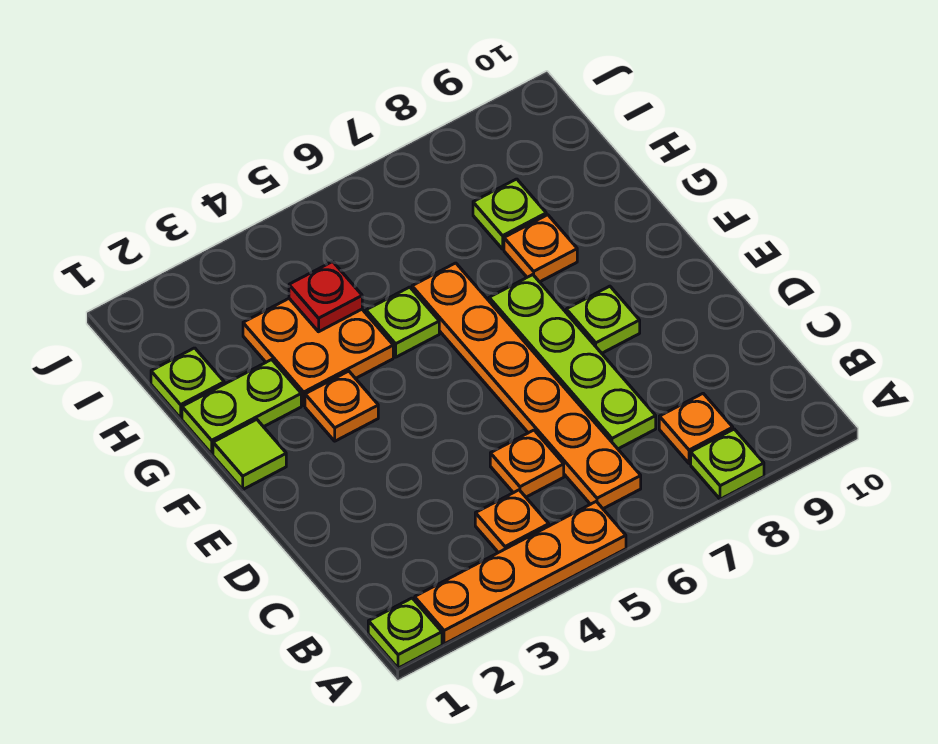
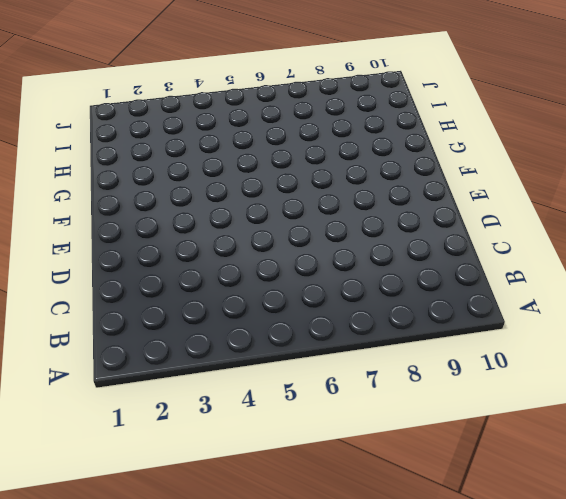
none -> lime 1x1 plate [368,598,442,668]
none -> orange 1x4 plate [415,502,626,644]
none -> lime 1x1 plate [691,429,764,499]

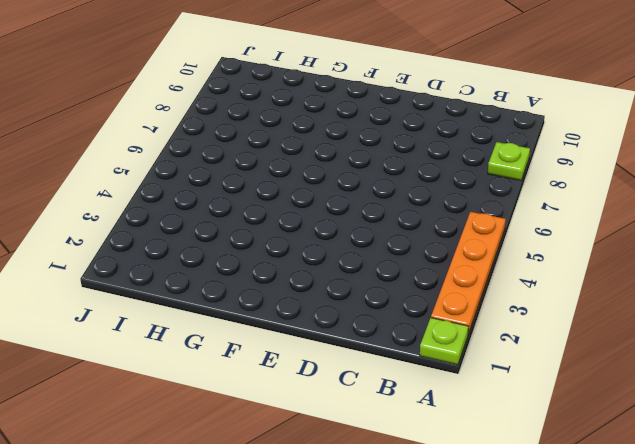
none -> orange 1x1 plate [475,490,549,553]
none -> orange 1x6 plate [412,263,641,509]
none -> orange 1x1 plate [659,394,733,464]

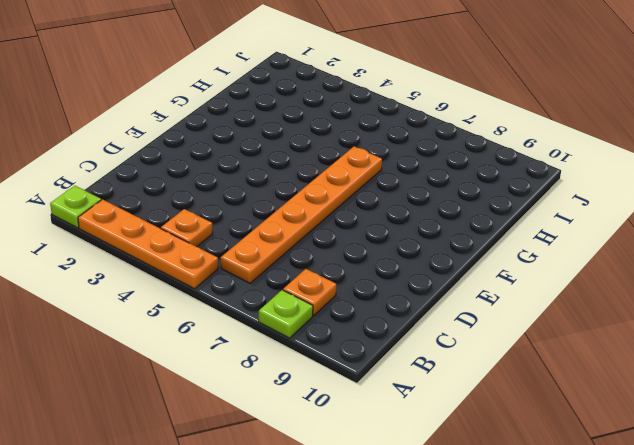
none -> orange 1x1 plate [490,430,564,497]
none -> lime 1x4 plate [489,275,656,449]
none -> lime 1x1 plate [566,286,640,353]

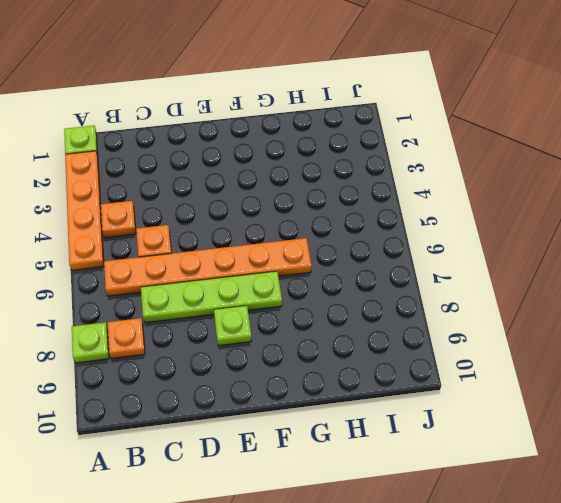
none -> lime 1x1 tile [213,419,286,489]
none -> orange 1x1 plate [305,371,378,441]
none -> lime 1x2 plate [182,360,301,454]

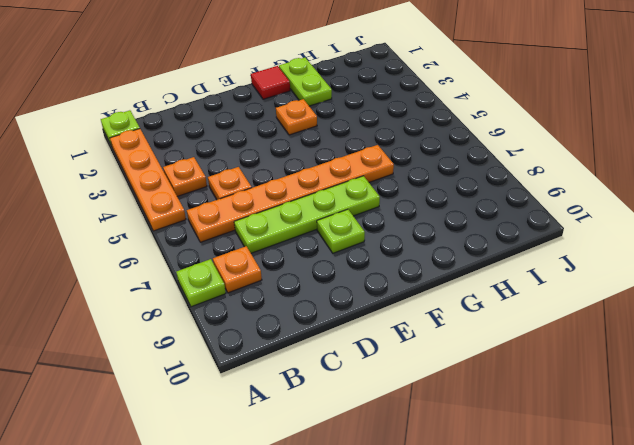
red 1x1 tile [251,66,290,99] -> lime 1x1 tile [213,419,286,489]
none -> orange 2x2 plate [243,299,393,405]
none -> lime 1x1 plate [366,287,439,357]
none -> orange 1x1 plate [504,215,577,282]

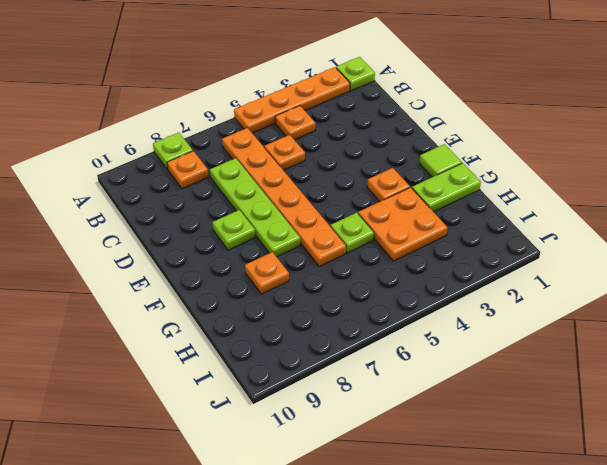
none -> lime 1x1 plate [151,348,224,418]
none -> lime 1x1 plate [473,179,546,249]
none -> red 1x1 plate [289,262,362,332]

